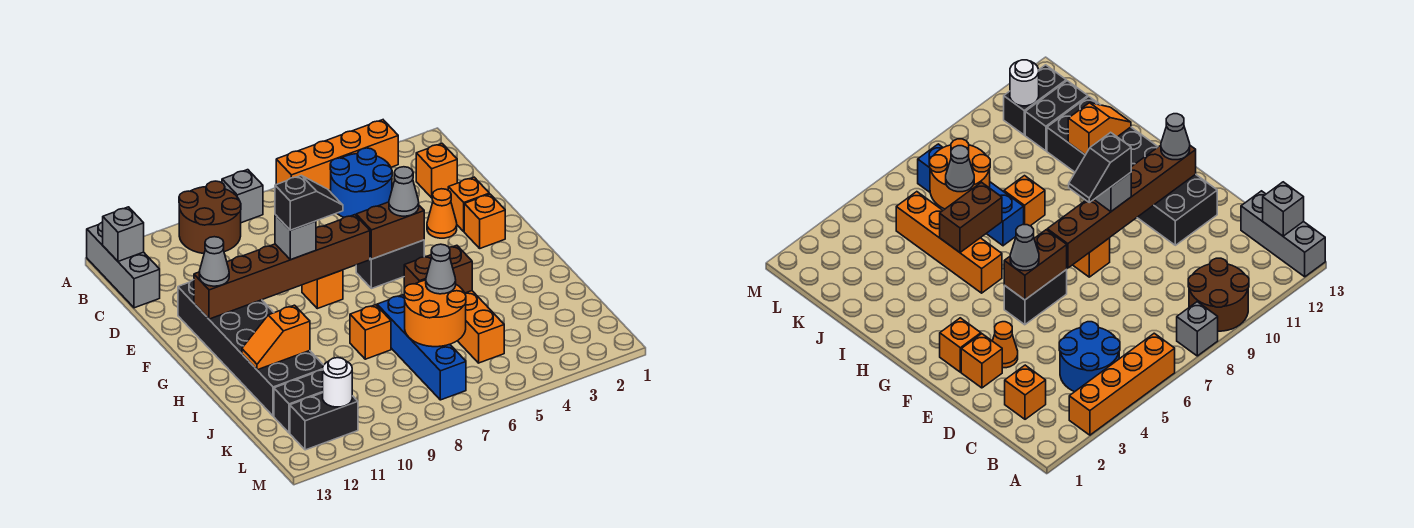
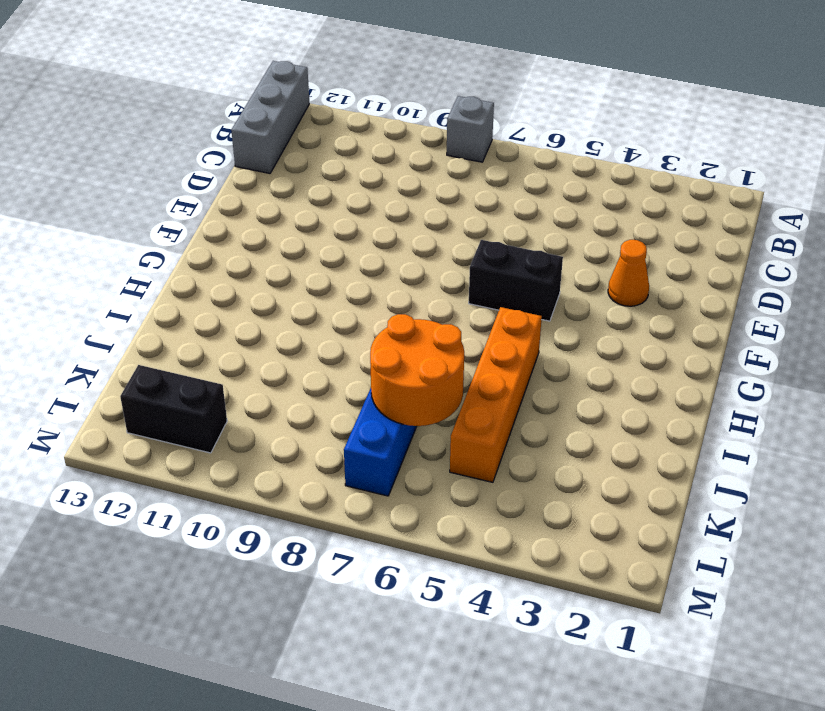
none -> orange 1x4 brick [276,120,398,190]
none -> brown 2x2 round brick [179,181,241,254]
none -> blue 2x2 round brick [330,148,392,217]

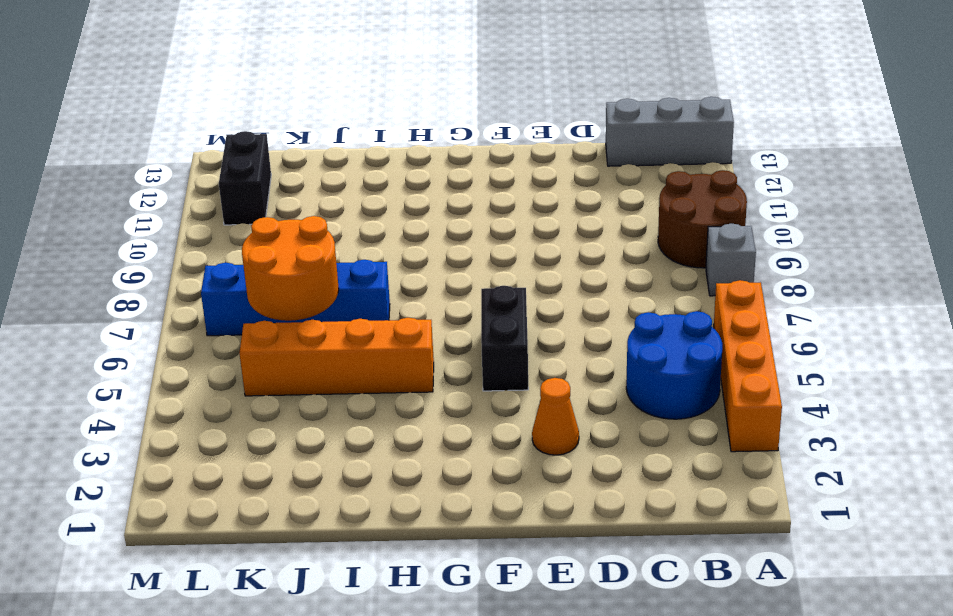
none -> orange 1x1 brick [416,144,457,198]
none -> orange 1x1 brick [448,177,489,231]
none -> black 2x6 brick [178,280,323,416]

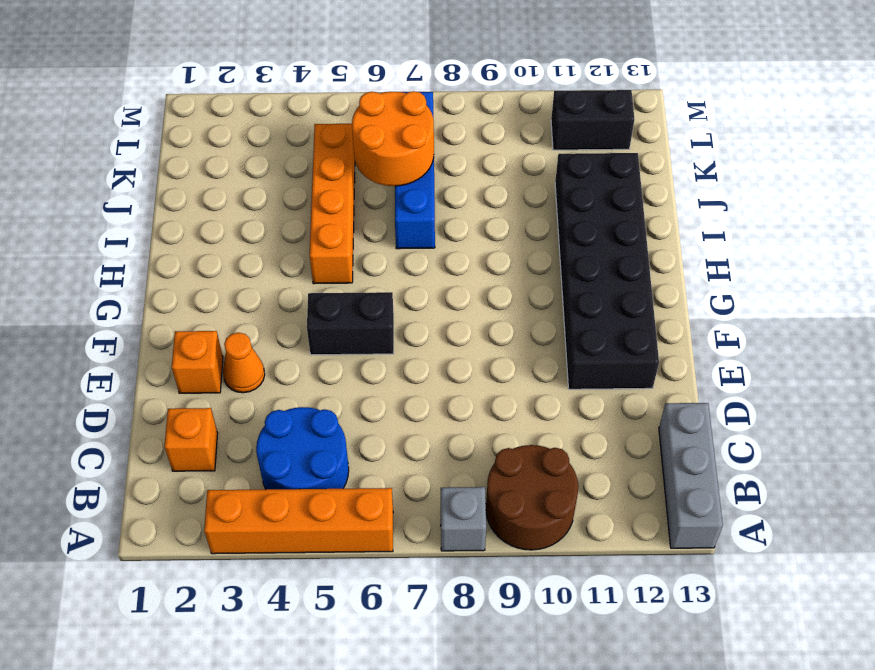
none -> orange 1x1 brick [464,194,505,248]
none -> orange 1x1 brick [302,270,343,309]
none -> orange 1x1 brick [350,305,391,359]

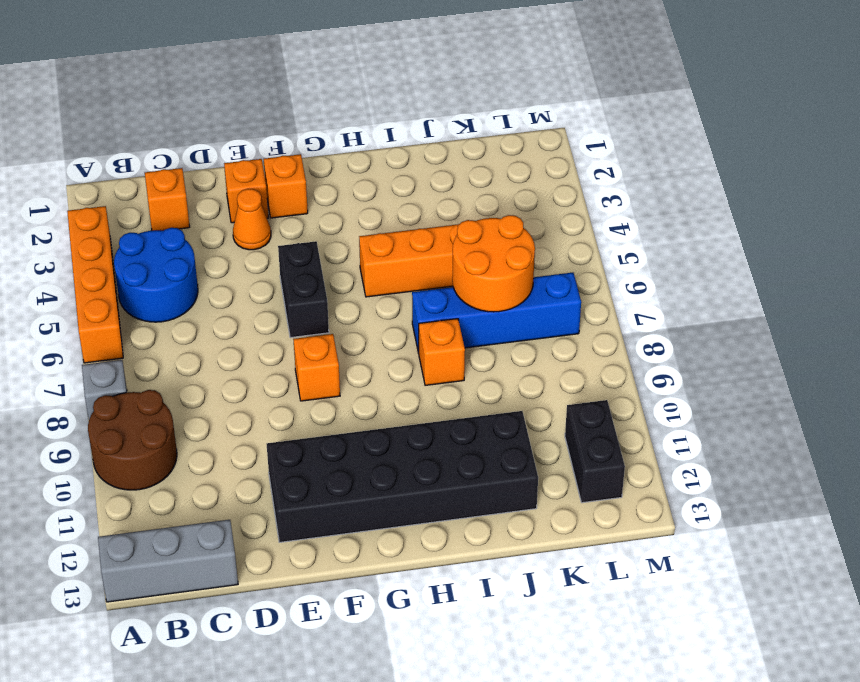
none -> black 1x2 brick [274,370,323,433]
none -> grey 1x1 brick [103,207,144,261]
none -> brown 1x2 brick [356,202,424,259]

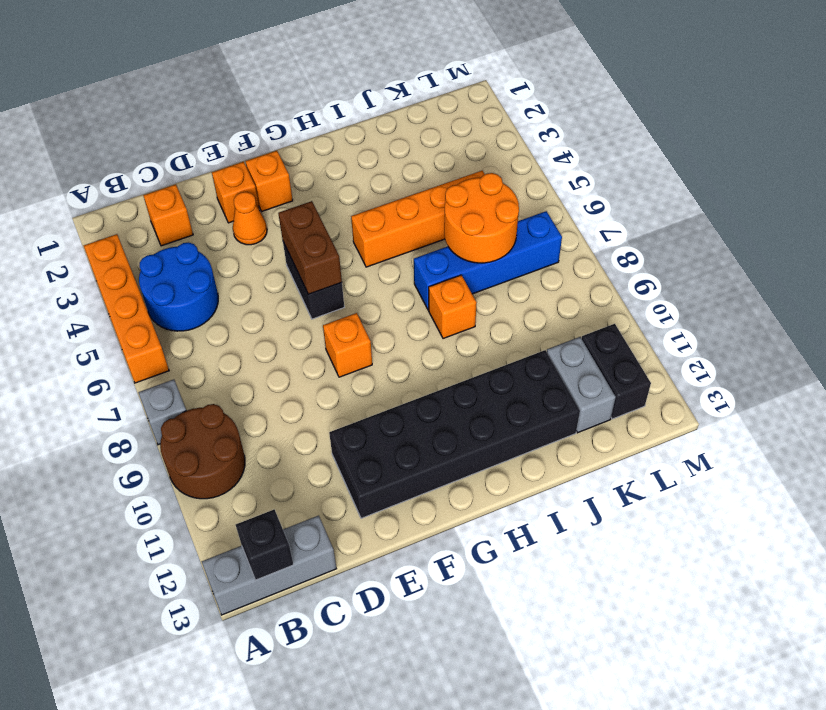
black 1x1 brick [236,510,294,580] -> grey 1x1 brick [103,207,144,261]
grey 1x2 brick [547,337,616,433] -> black 1x2 brick [274,370,323,433]
none -> brown 1x6 brick [194,215,370,319]
none -> brown 1x2 brick [404,245,472,293]
none -> orange 1x2 slope [242,305,310,370]

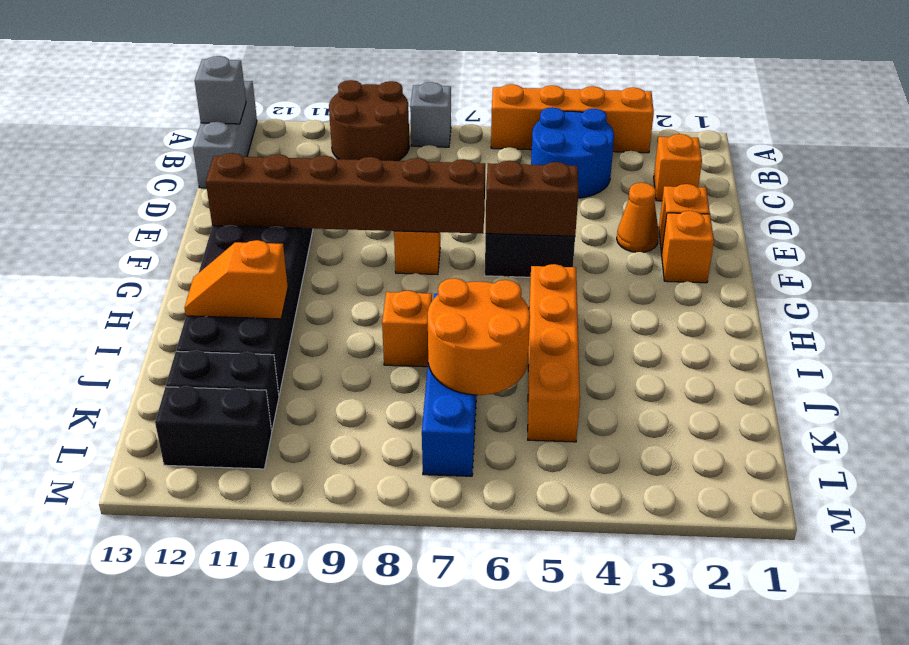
none -> brown 1x2 brick [404,245,472,293]
none -> white 1x1 round brick [323,358,352,407]
none -> grey 1x1 cone [389,167,419,216]

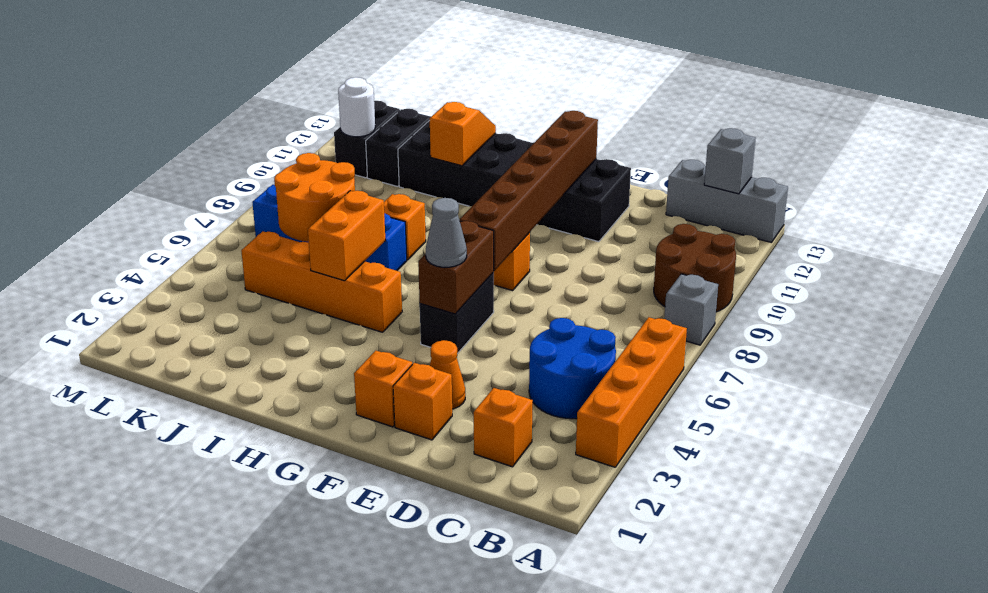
orange 1x2 brick [308,191,385,281] -> brown 1x2 brick [404,245,472,293]
none -> grey 1x1 brick [275,215,316,260]
none -> grey 1x1 cone [199,237,229,286]
none -> grey 1x1 cone [426,244,456,294]

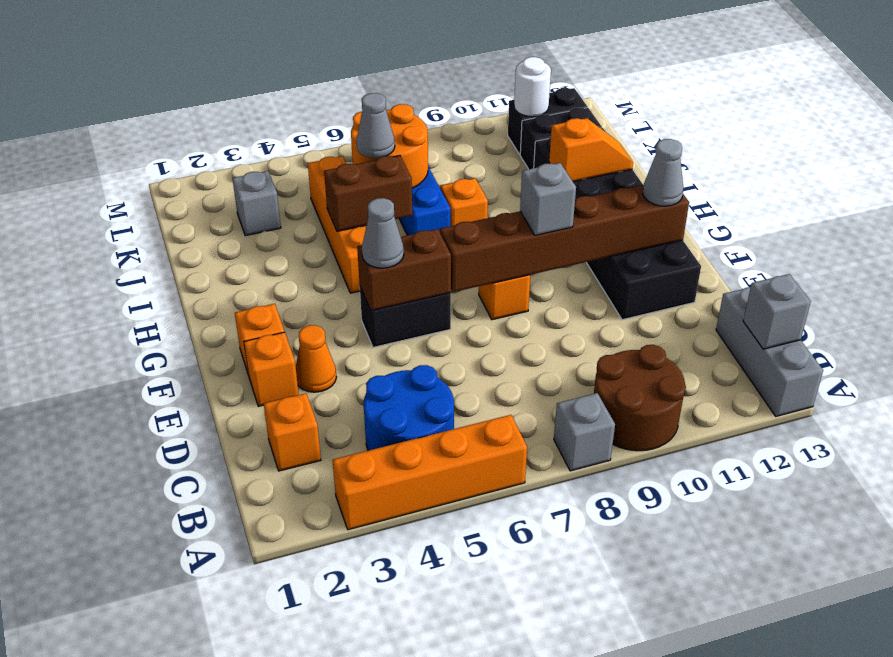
grey 1x1 brick [232,171,281,236] -> none
none -> black 1x2 slope [275,175,343,230]

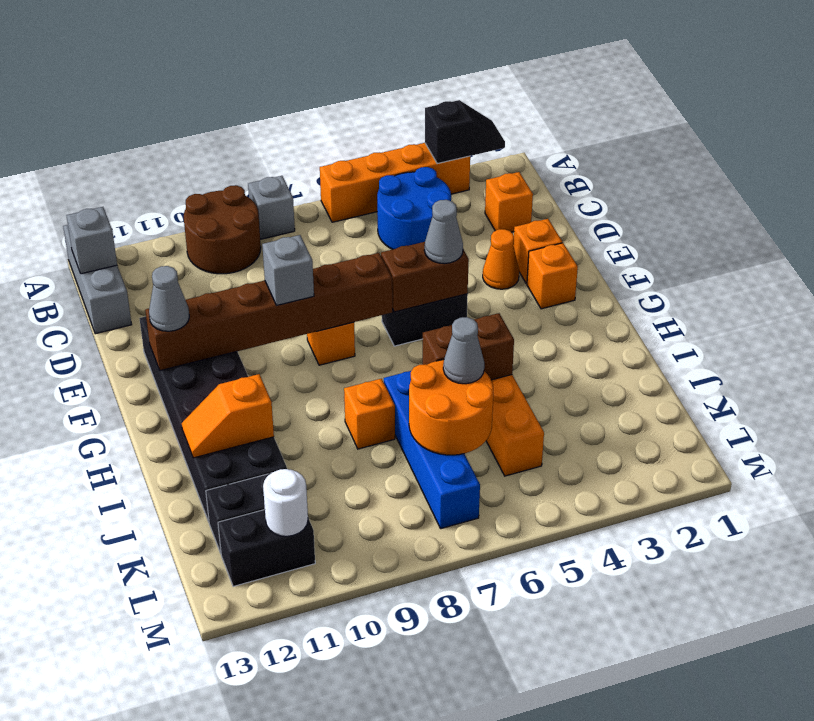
black 1x2 slope [425,100,505,164] -> black 1x2 slope moved to [275,175,343,230]

